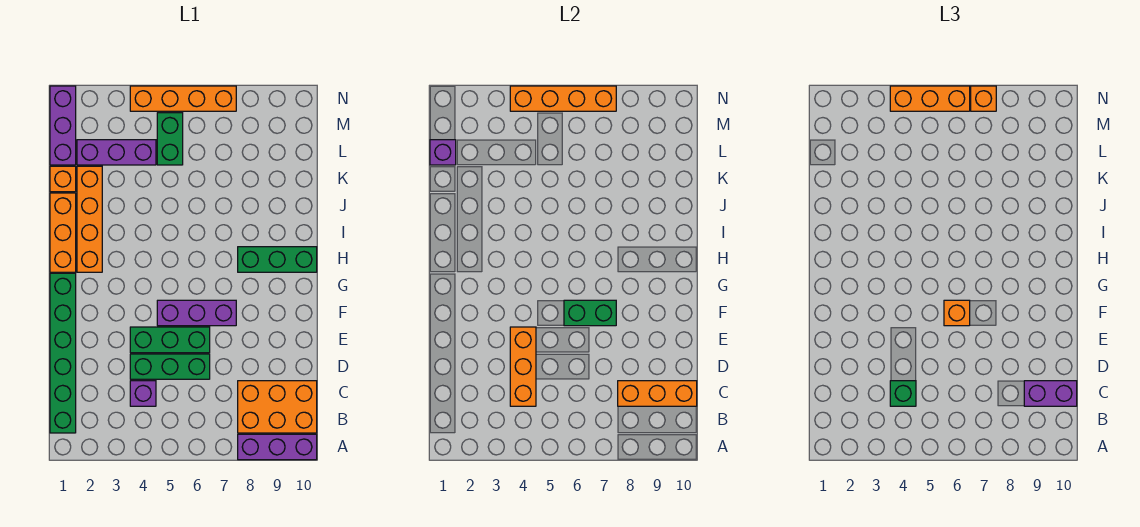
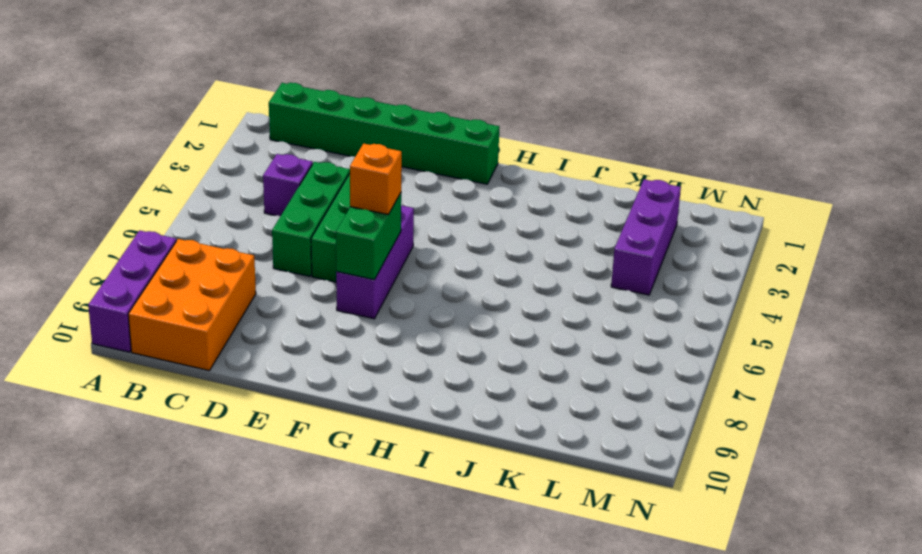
none -> orange 1x3 brick [50,193,76,272]
none -> orange 1x4 brick [77,166,102,272]
none -> green 1x3 brick [238,247,317,272]

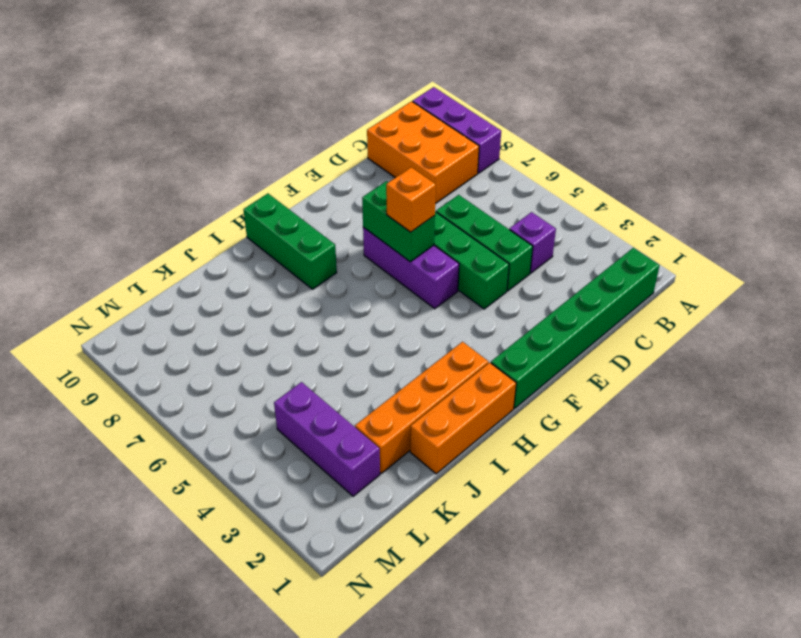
none -> orange 1x1 brick [50,166,76,192]
none -> purple 1x3 brick [50,86,76,165]
none -> green 1x2 brick [157,113,183,165]

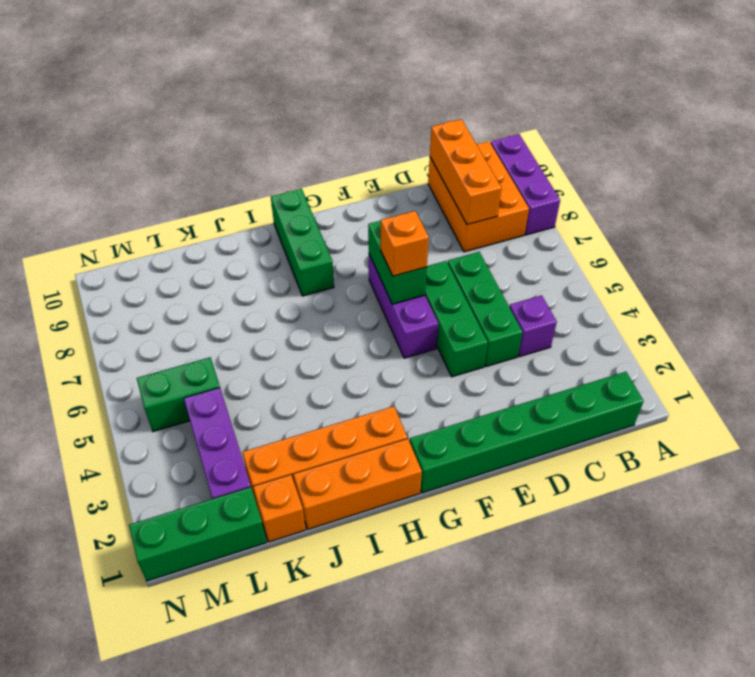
green 1x3 brick [129,487,266,581] -> purple 1x3 brick [50,86,76,165]
none -> orange 1x4 brick [130,86,236,111]
none -> orange 1x3 brick [510,327,536,406]
none -> purple 1x1 brick [430,140,456,165]

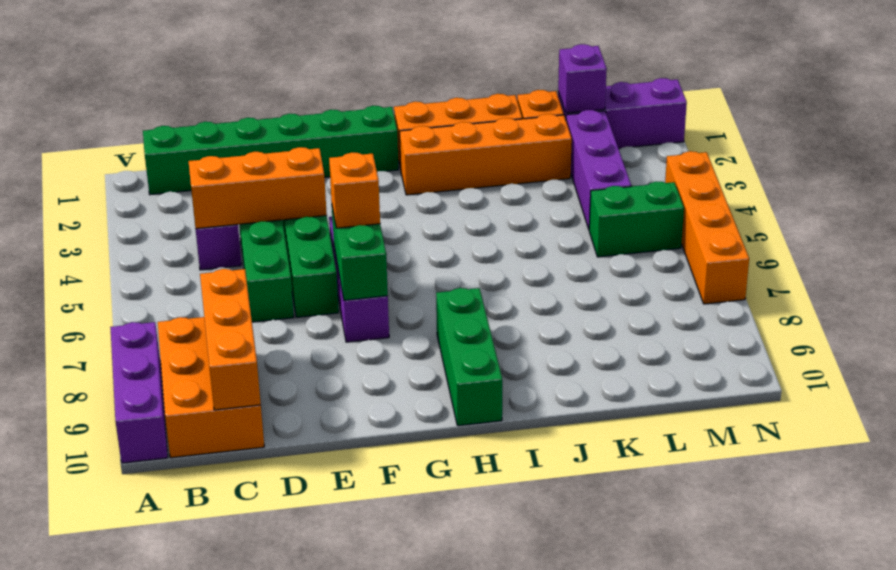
none -> orange 1x4 brick [510,86,616,111]
none -> green 1x1 brick [890,381,916,406]
none -> purple 1x2 brick [1024,381,1077,406]

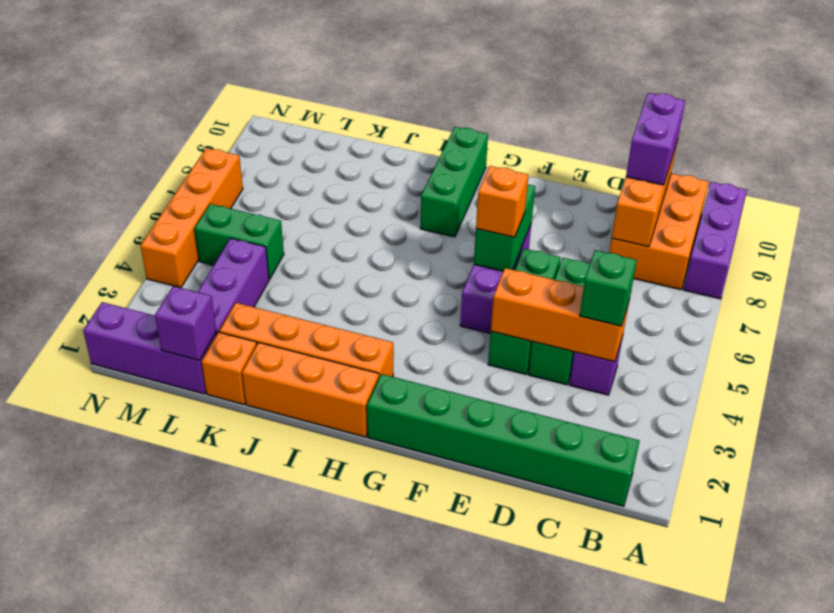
none -> orange 1x4 brick [510,86,616,111]
none -> orange 1x3 brick [890,86,970,111]
none -> orange 1x1 brick [971,86,996,111]

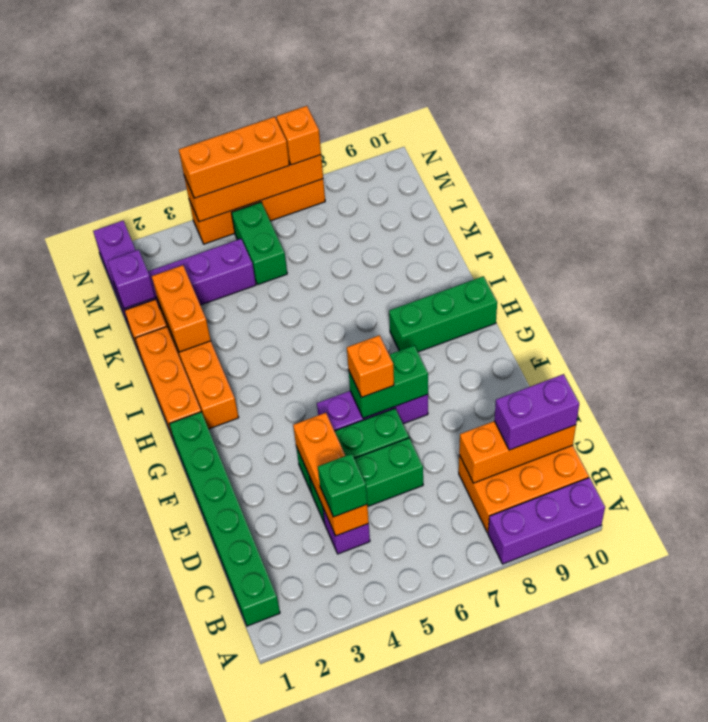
orange 1x2 brick [152,265,211,352] -> none

